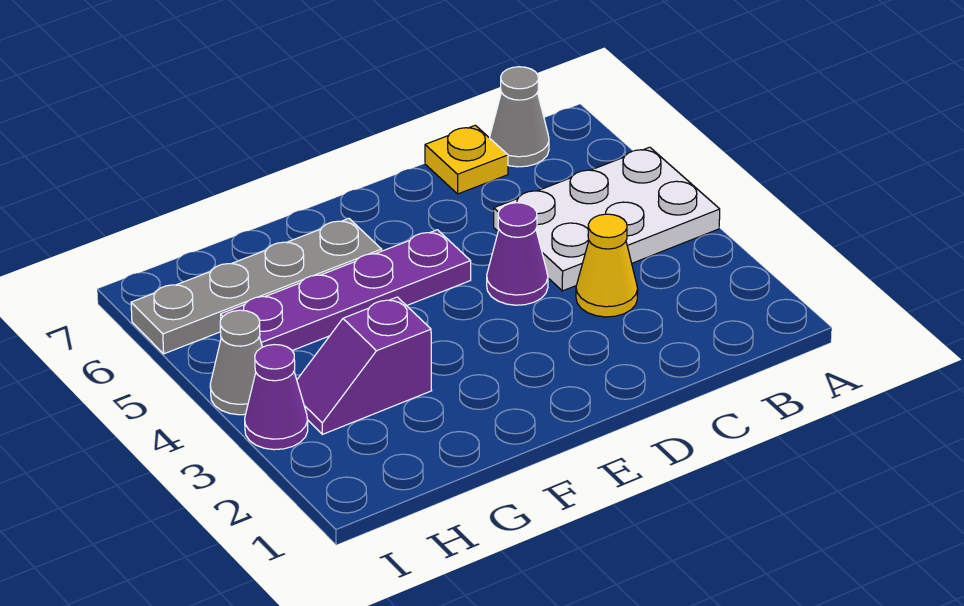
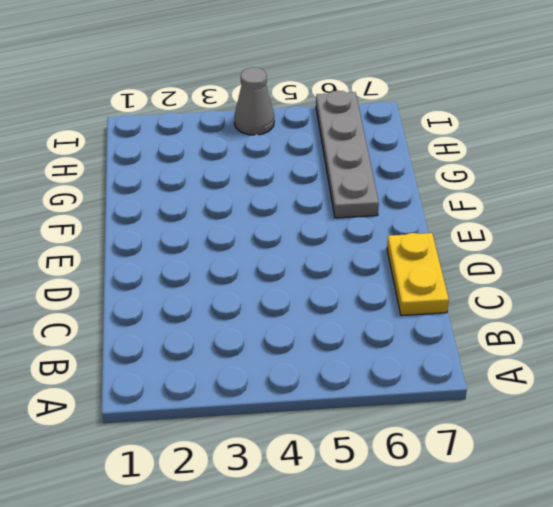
yellow 1x2 plate [387,233,449,315] -> yellow 1x1 plate [425,125,508,194]
none -> white 2x3 plate [494,147,720,291]
none -> grey 1x1 cone [490,67,549,167]

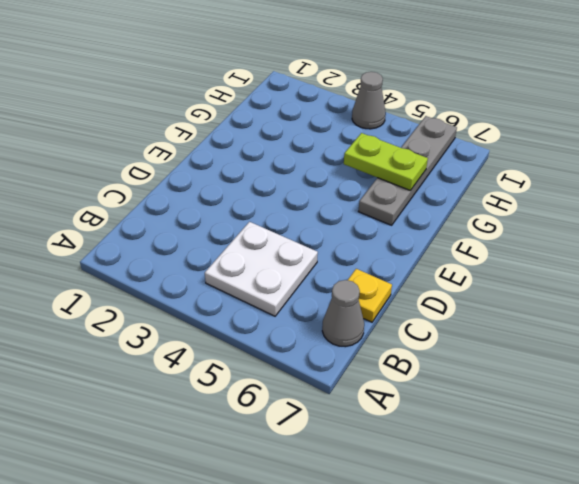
white 2x2 plate [205,222,318,316] -> white 2x3 plate [494,147,720,291]
lime 1x2 plate [344,133,428,191] -> none
none -> yellow 1x1 cone [576,214,638,317]
none -> purple 1x1 cone [487,203,548,305]

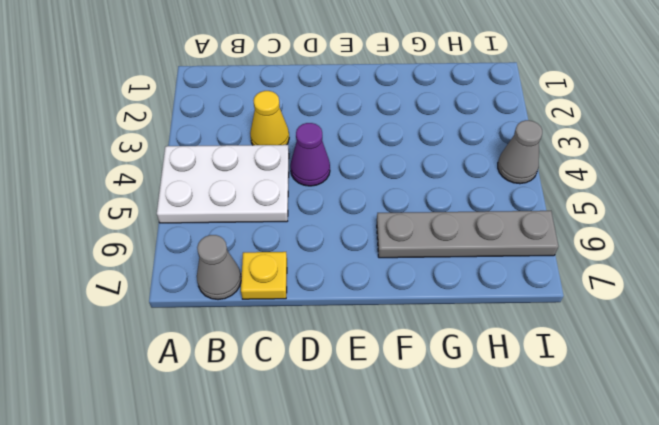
none -> purple 1x4 plate [221,230,471,351]
none -> purple 1x2 slope [297,297,432,434]

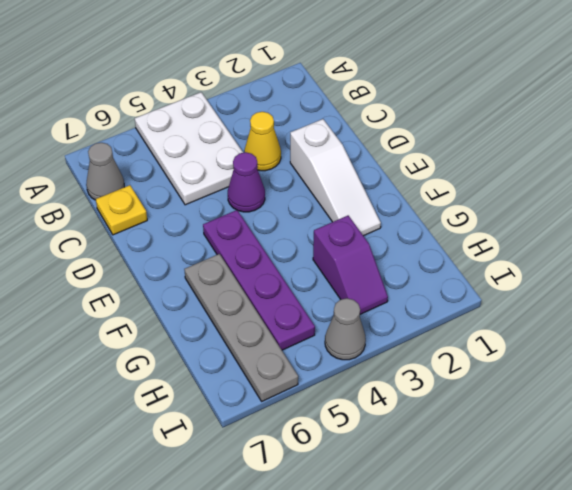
white 1x3 slope [290,119,381,236] -> none
none -> purple 1x1 cone [245,345,308,450]

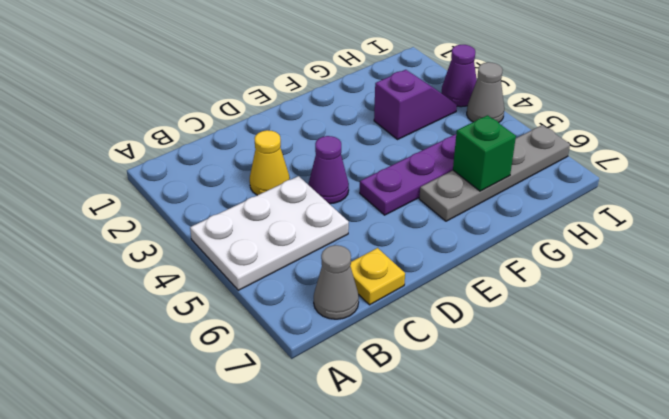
green 1x1 brick [453,115,516,191] -> none

